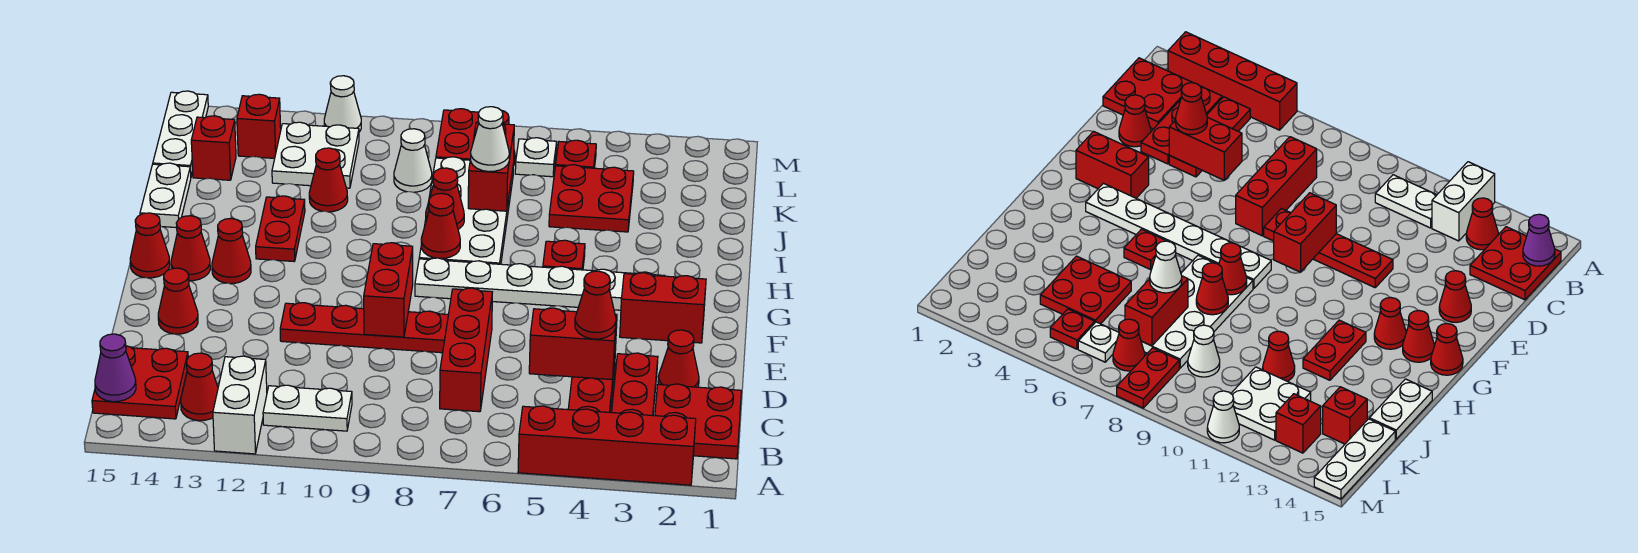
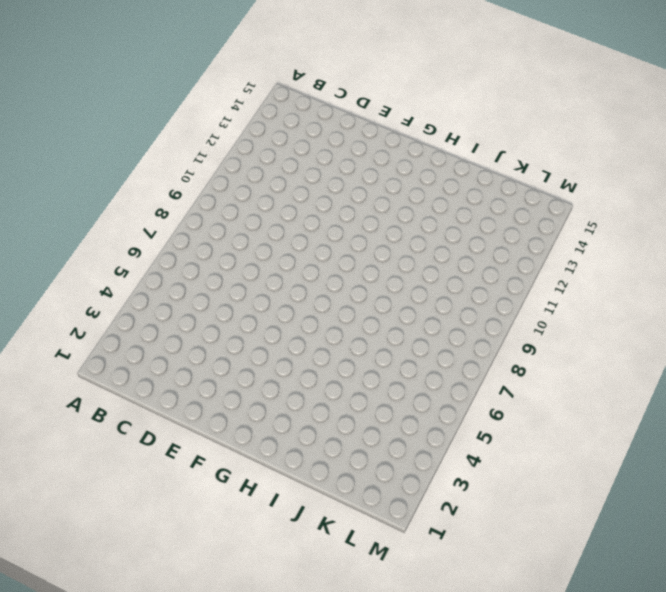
none -> red 1x4 brick [518,406,696,485]
none -> white 1x2 brick [213,356,267,454]
none -> red 2x2 plate [655,384,741,459]
none -> red 1x3 plate [612,353,658,415]

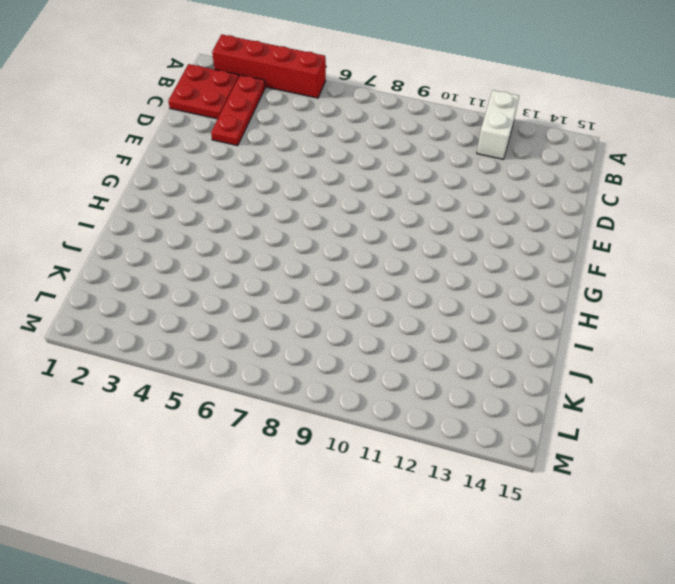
none -> red 1x3 plate [568,362,615,412]
none -> white 1x2 plate [263,385,352,431]
none -> red 1x1 cone [181,353,218,421]
none -> red 2x2 plate [92,346,188,419]

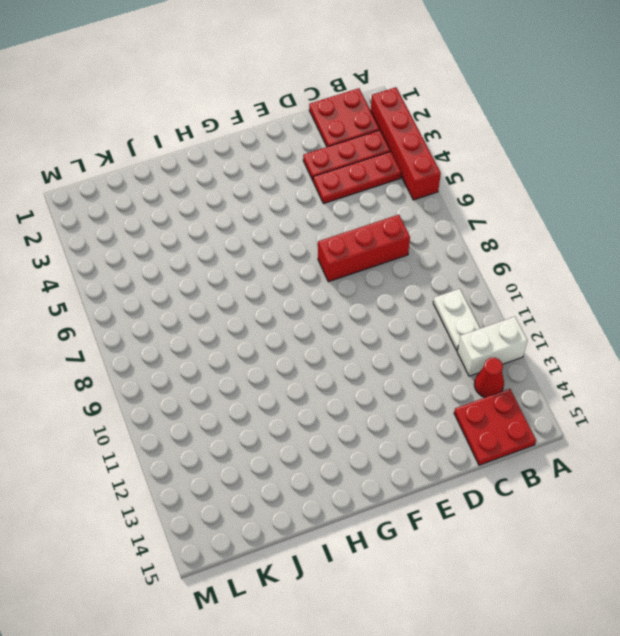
none -> red 1x1 cone [658,330,699,387]
none -> red 1x4 plate [280,303,448,353]
none -> red 1x1 cone [158,268,198,334]
none -> red 1x2 brick [620,273,706,343]

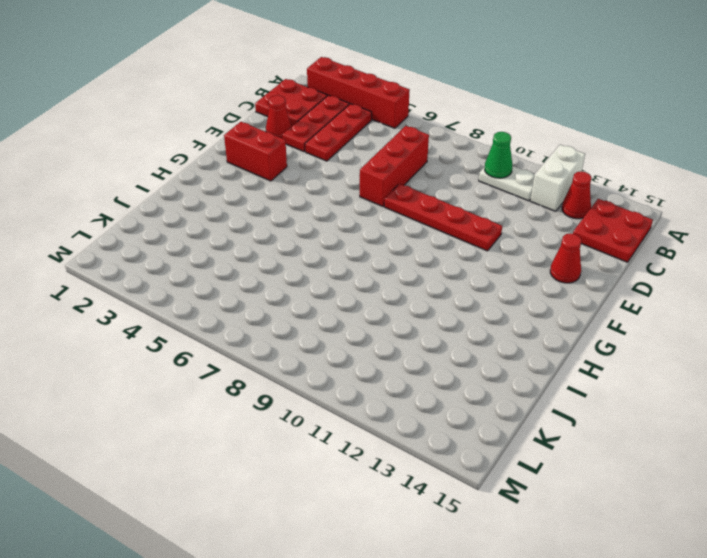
green 1x1 cone [485,132,512,178] -> none
none -> white 1x6 plate [415,258,665,310]
none -> red 1x1 cone [212,218,251,284]
none -> red 1x1 cone [171,216,210,281]
none -> red 1x1 cone [130,213,170,278]

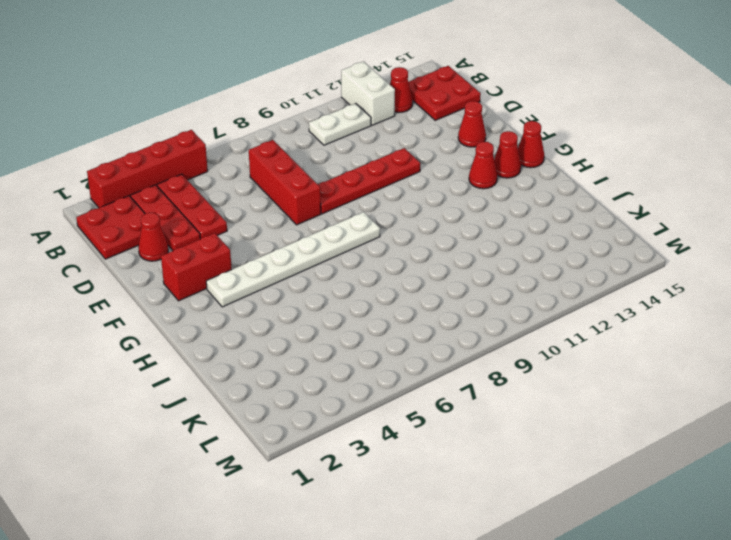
none -> red 1x1 plate [543,240,585,270]
none -> white 2x4 plate [419,157,514,264]
none -> red 1x2 plate [256,196,305,261]
none -> white 1x2 plate [140,163,191,228]

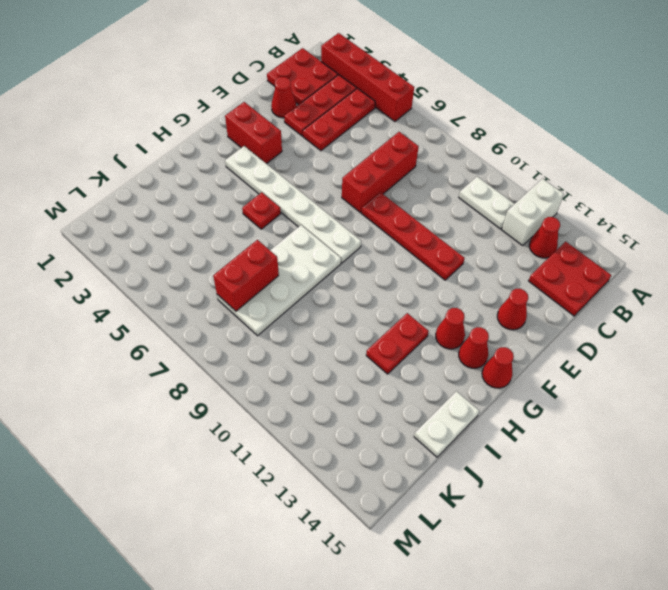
none -> red 2x2 plate [549,165,634,232]
none -> red 1x1 cone [309,148,348,212]
none -> white 1x1 cone [394,129,432,192]
none -> white 2x2 plate [272,122,359,188]

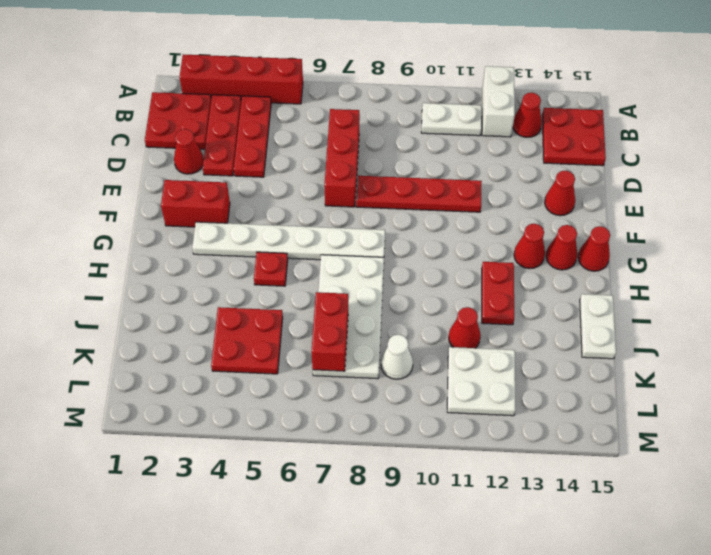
none -> red 1x1 brick [191,116,236,180]
none -> white 1x3 plate [153,91,208,176]
none -> red 1x1 plate [556,140,596,168]
none -> white 1x1 plate [515,138,557,177]

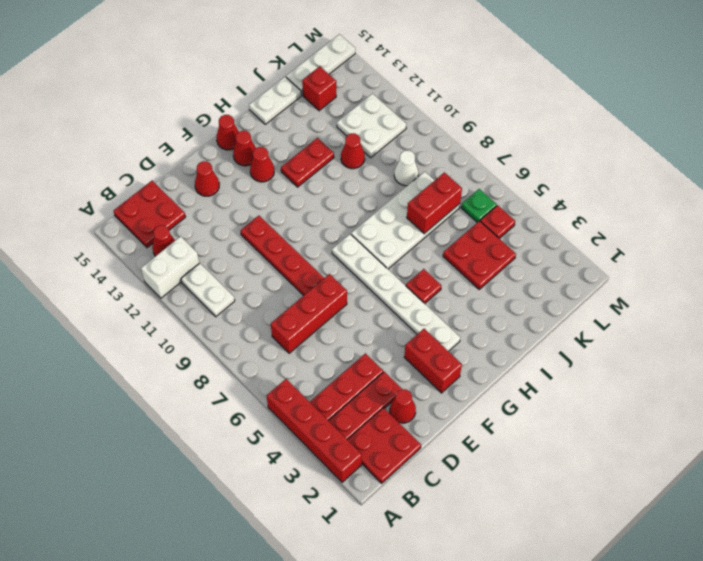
green 1x1 plate [461,189,497,222] -> white 1x1 plate [515,138,557,177]
none -> red 1x1 cone [1113,319,1145,371]
none -> red 1x2 plate [436,109,479,160]
none -> red 1x1 brick [237,94,281,158]
none -> white 1x1 cone [324,76,361,132]

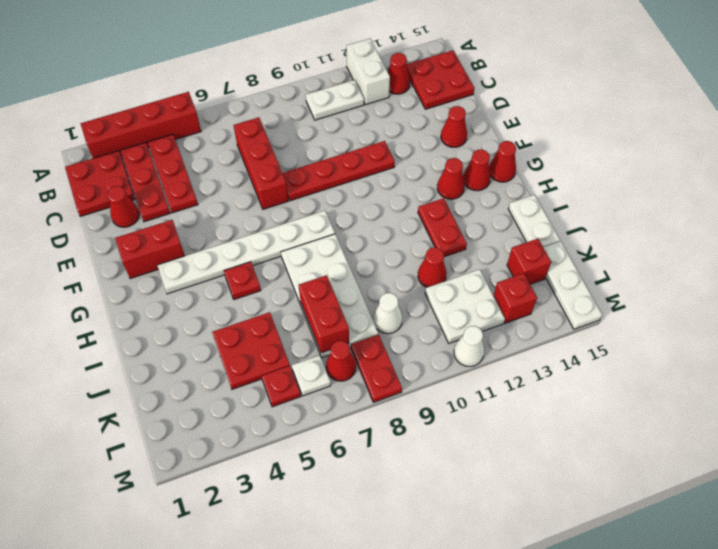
none -> purple 1x1 cone [95,334,136,402]
none -> red 1x2 brick [529,308,617,380]
none -> red 1x2 brick [364,243,413,337]
none -> red 1x1 cone [421,193,460,259]

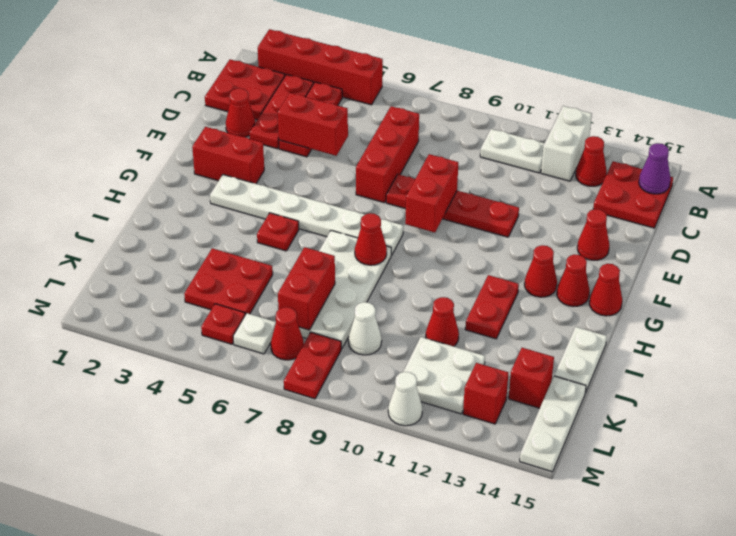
none -> red 1x1 cone [426,168,464,229]
none -> red 1x1 cone [575,271,616,339]
none -> white 1x1 cone [471,107,509,172]

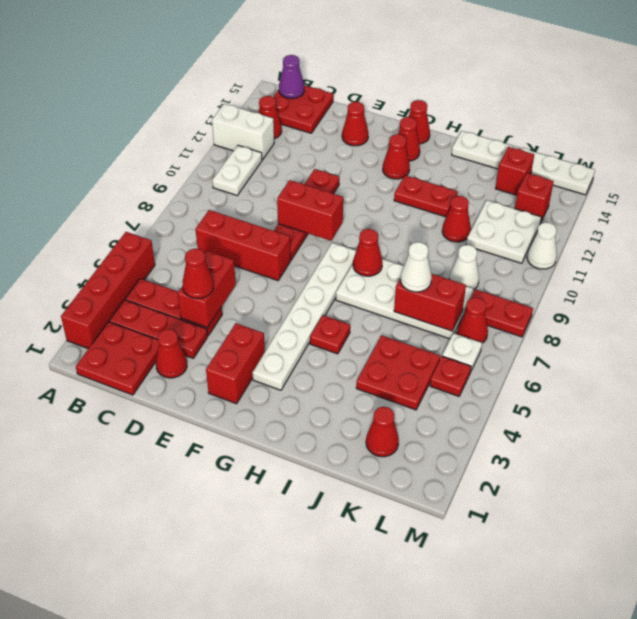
red 1x1 cone [366,407,399,457] -> red 1x1 cone moved to [426,168,464,229]

